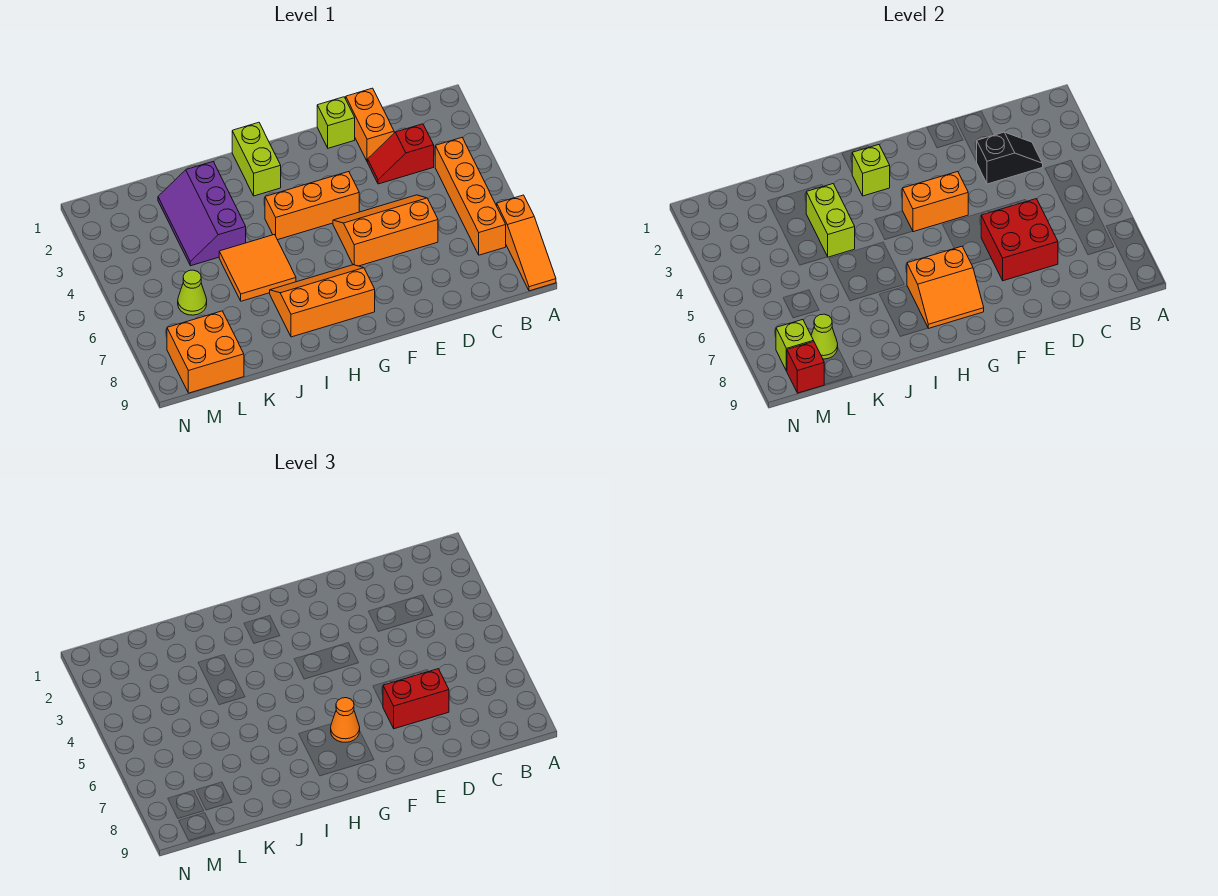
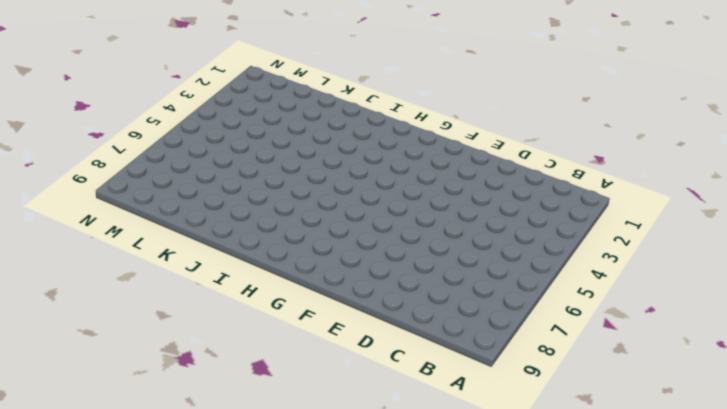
none -> orange 1x3 slope [497,195,556,291]
none -> orange 1x4 brick [435,138,506,255]
none -> red 1x2 slope [368,124,434,184]

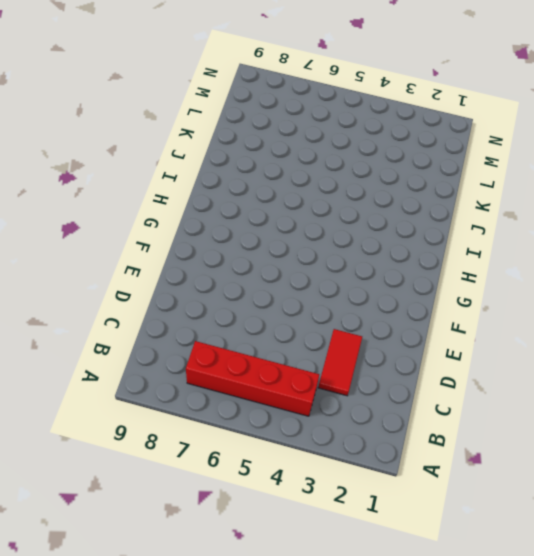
red 1x4 brick [186,341,319,416] -> orange 1x4 brick [435,138,506,255]
red 1x2 tile [318,329,362,396] -> red 1x2 slope [368,124,434,184]
none -> orange 1x3 slope [497,195,556,291]
none -> orange 1x2 brick [346,88,394,162]
none -> orange 2x3 slope [333,195,438,266]

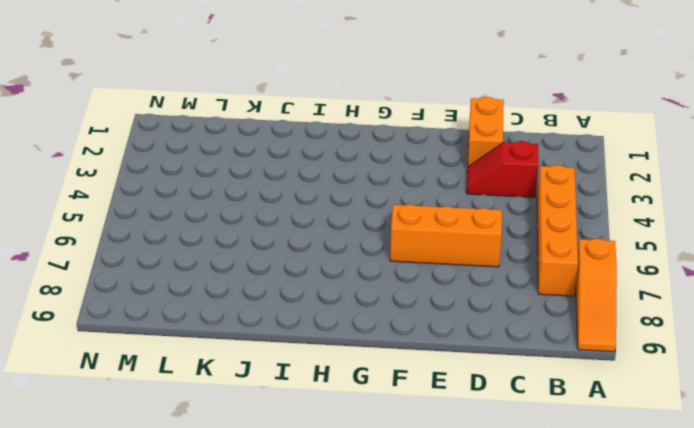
none -> lime 1x1 brick [317,97,355,148]
none -> orange 1x3 brick [265,172,359,240]
none -> orange 2x3 slope [270,265,375,337]

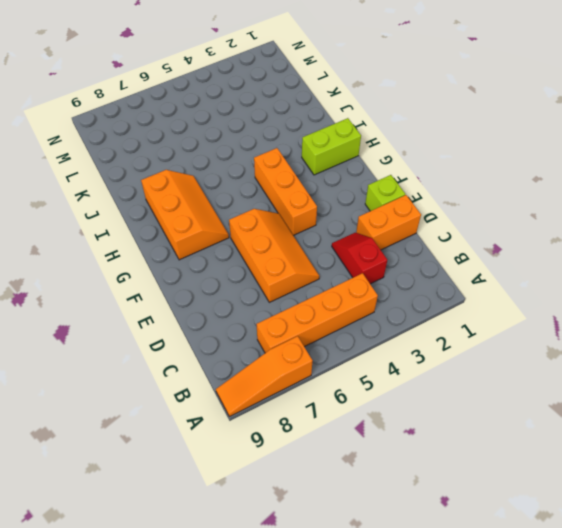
none -> orange 2x2 tile [219,235,296,301]
none -> purple 2x3 slope [158,162,246,266]
none -> lime 1x1 cone [178,270,207,315]

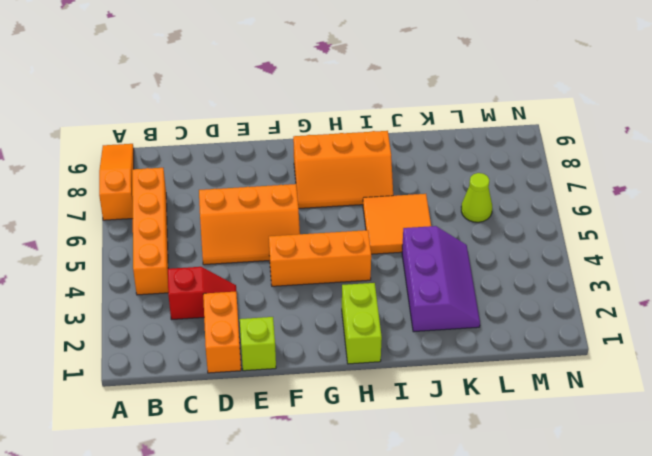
none -> orange 2x2 brick [167,311,244,393]
none -> black 1x2 slope [977,132,1043,184]
none -> red 2x2 brick [981,199,1058,281]

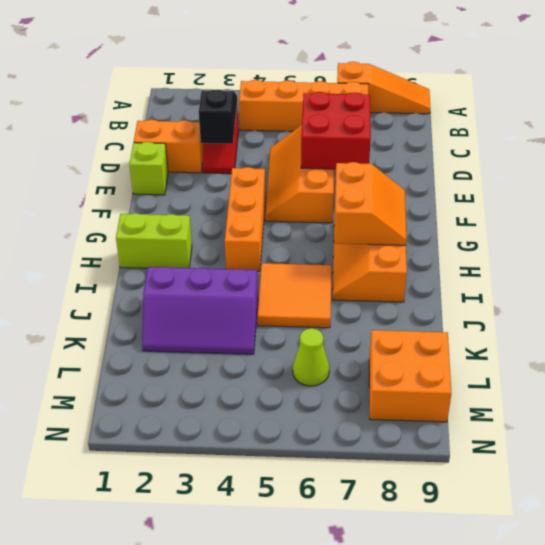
none -> orange 1x2 brick [902,172,968,232]
none -> lime 1x1 brick [852,145,890,196]
none -> lime 1x2 brick [806,184,855,257]

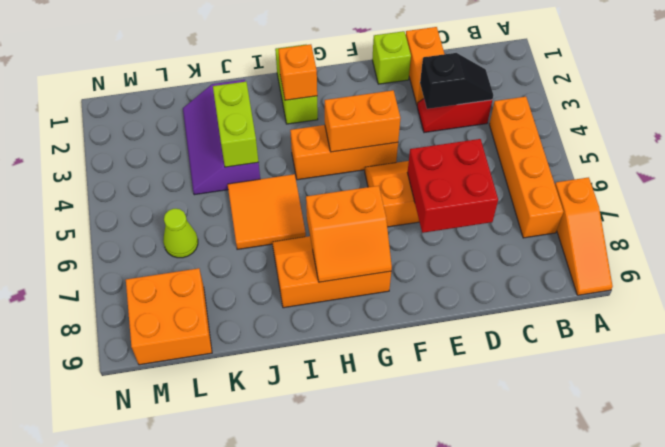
orange 1x1 brick [278,44,317,100] -> lime 1x1 brick [852,145,890,196]
none -> lime 1x1 cone [811,314,838,359]
none -> lime 1x1 brick [776,320,814,371]
none -> red 1x1 brick [787,342,824,393]

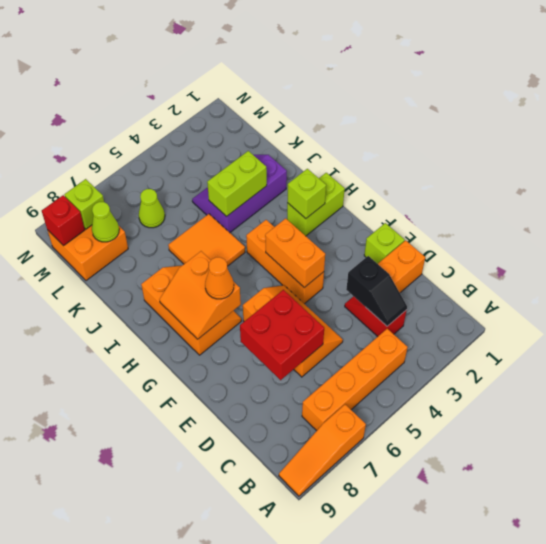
none -> red 1x2 brick [383,669,449,729]

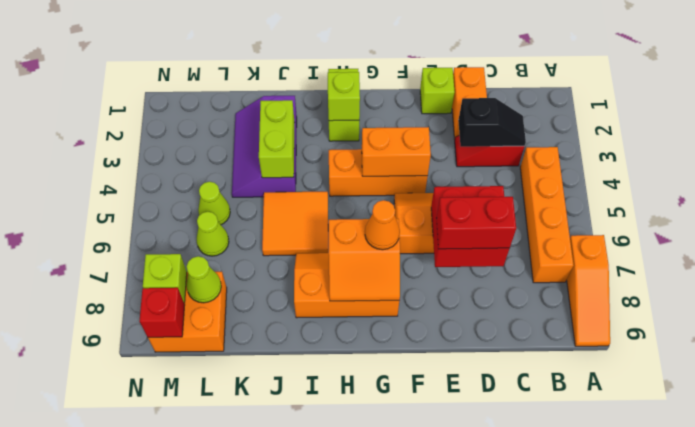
lime 1x1 cone [198,182,230,225] -> none

